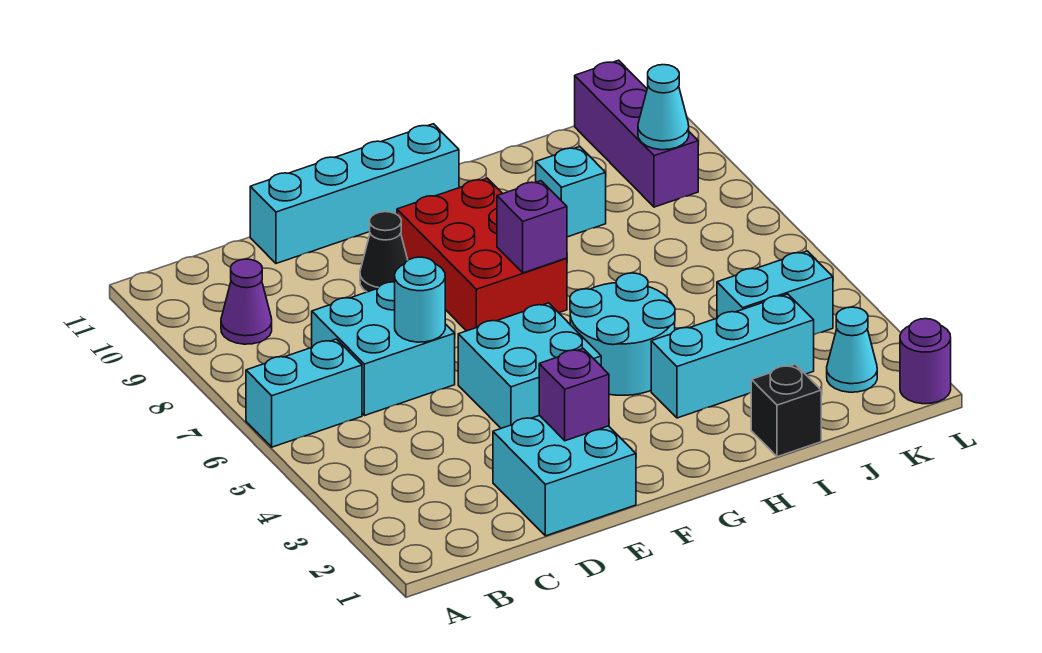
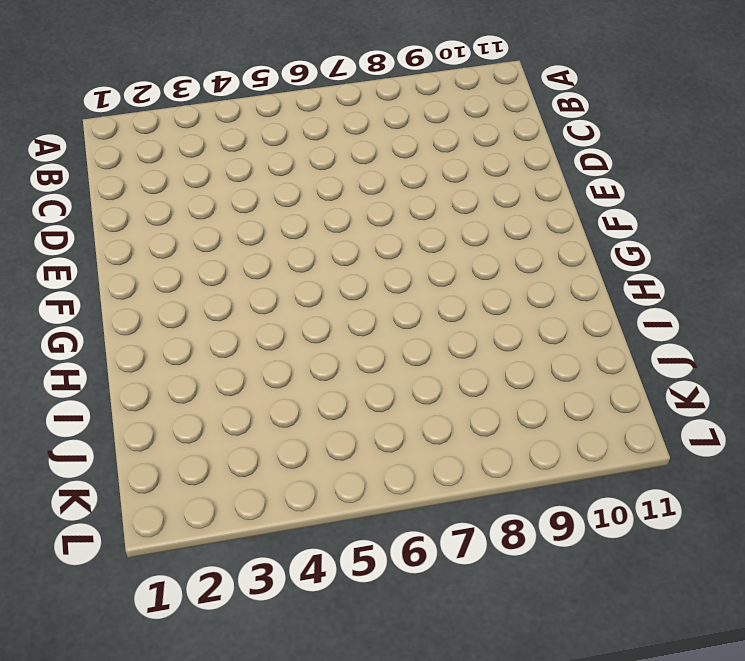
none -> cyan 1x2 brick [246,339,362,447]
none -> purple 1x1 cone [221,259,272,344]
none -> cyan 2x2 brick [312,282,455,416]

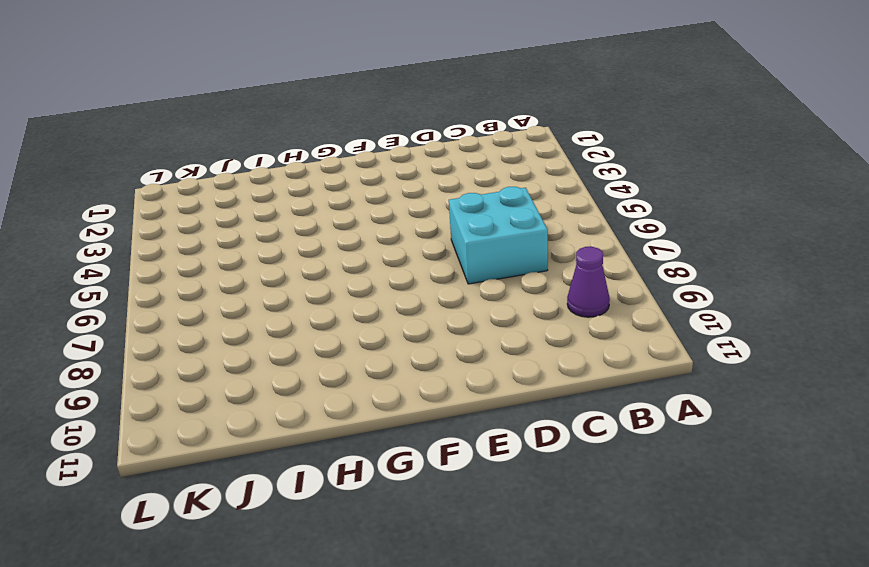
none -> cyan 1x2 brick [246,339,362,447]
none -> cyan 2x2 brick [493,415,636,536]
none -> cyan 1x4 brick [250,124,459,264]

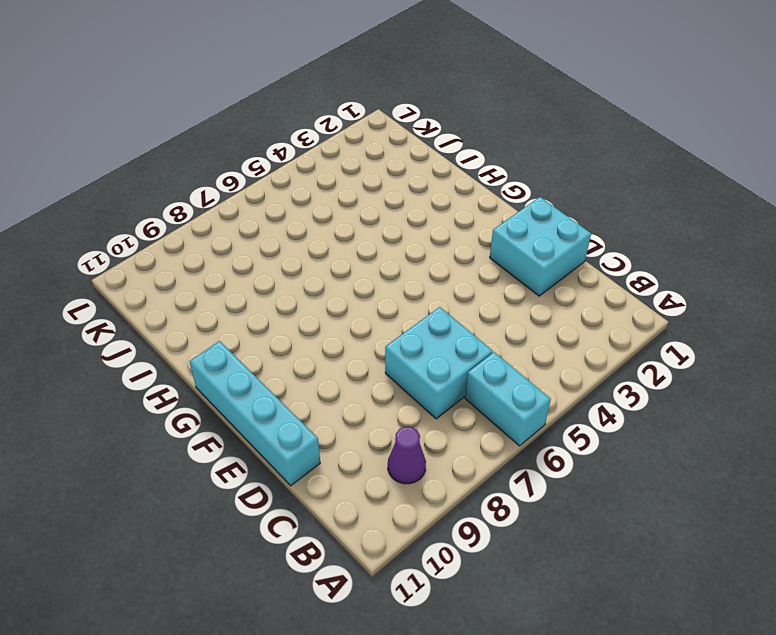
none -> cyan 2x2 brick [458,303,601,428]
none -> black 1x1 cone [360,212,408,292]
none -> red 2x3 brick [397,178,567,331]

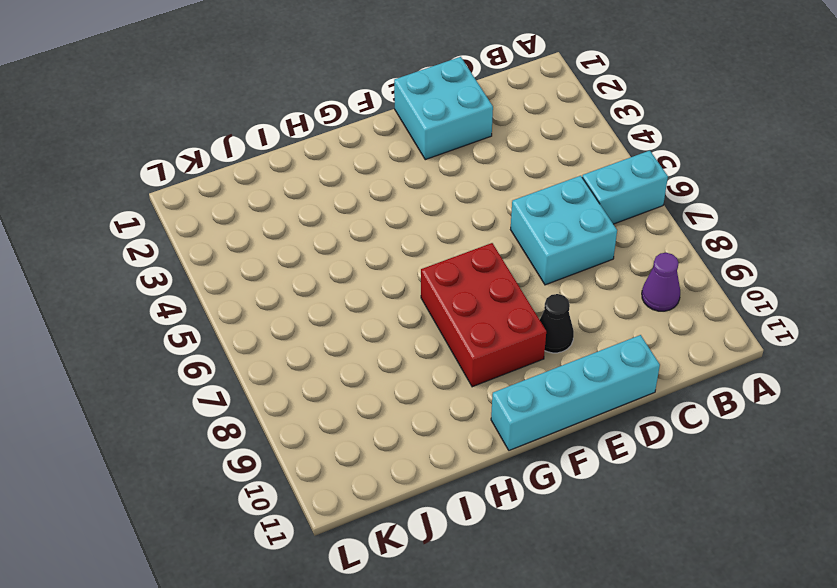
none -> cyan 2x2 brick [458,303,601,428]
none -> cyan 2x2 round brick [570,273,675,395]
none -> cyan 1x3 brick [651,294,814,418]

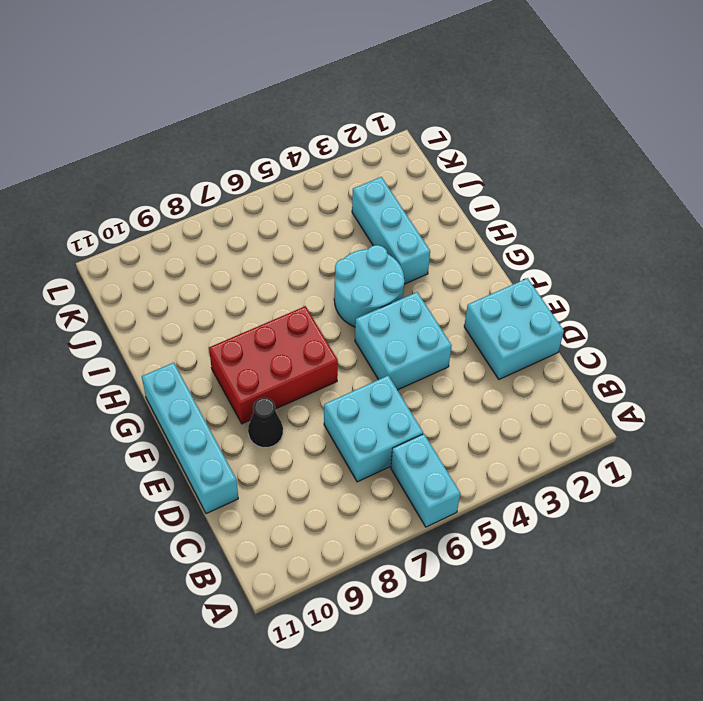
none -> purple 1x1 cone [221,259,272,344]
none -> black 1x1 brick [751,364,821,457]
none -> cyan 1x1 brick [536,147,606,237]

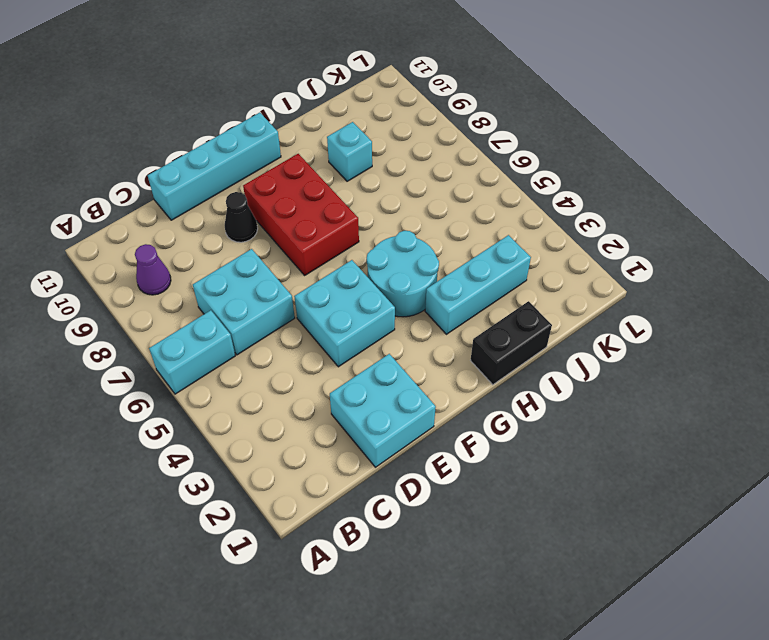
black 1x2 brick [470,301,552,385] -> black 1x1 brick [751,364,821,457]
none -> cyan 1x2 brick [717,251,833,334]
none -> cyan 1x1 cone [827,307,877,392]
none -> purple 1x3 brick [575,60,698,207]

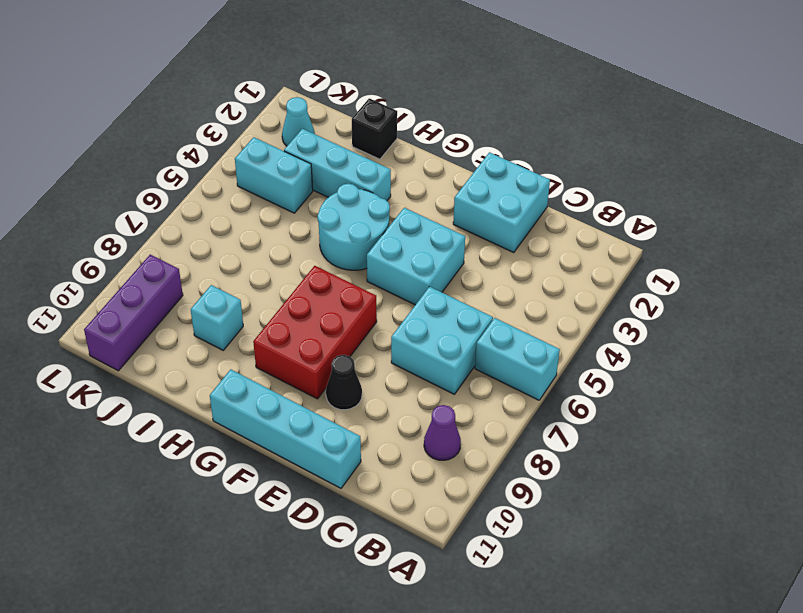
none -> purple 1x1 round brick [900,319,951,404]
none -> cyan 1x1 round brick [395,257,445,342]
none -> purple 1x1 brick [539,349,609,441]

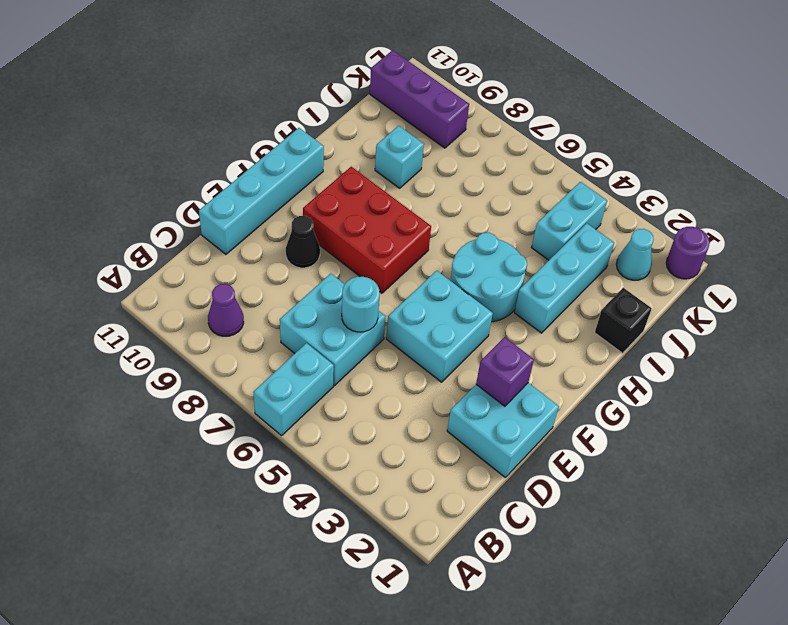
none -> purple 1x1 brick [497,181,567,273]
none -> cyan 1x1 cone [638,65,689,150]

